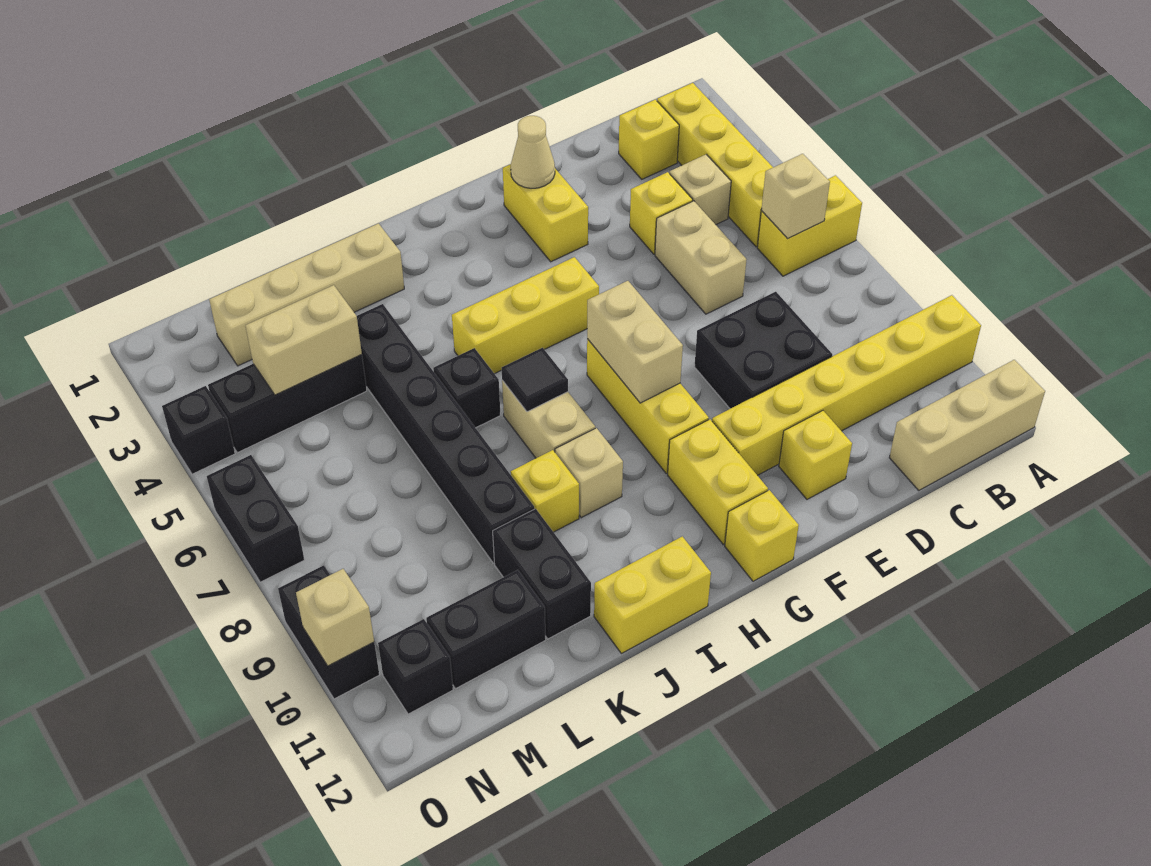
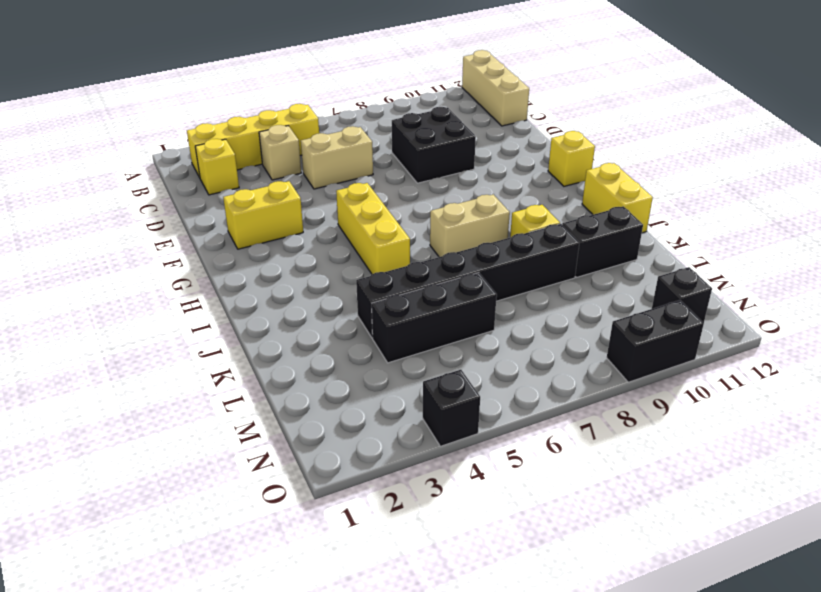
black 1x3 brick [372,273,497,363] -> black 1x3 brick turned to [208,355,367,453]
none -> yellow 1x2 brick [757,175,862,276]
none -> yellow 1x6 brick [712,295,981,475]
none -> yellow 1x1 brick [630,172,693,254]
none -> yellow 1x1 brick [779,411,852,499]

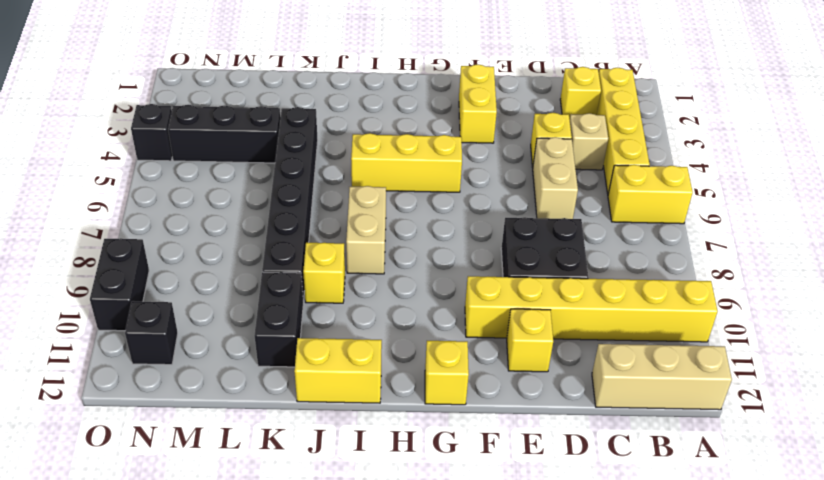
none -> yellow 1x3 brick [587,339,709,473]
none -> yellow 1x2 brick [668,419,768,544]
none -> tan 1x1 brick [555,428,623,518]
none -> tan 1x4 brick [209,223,404,366]

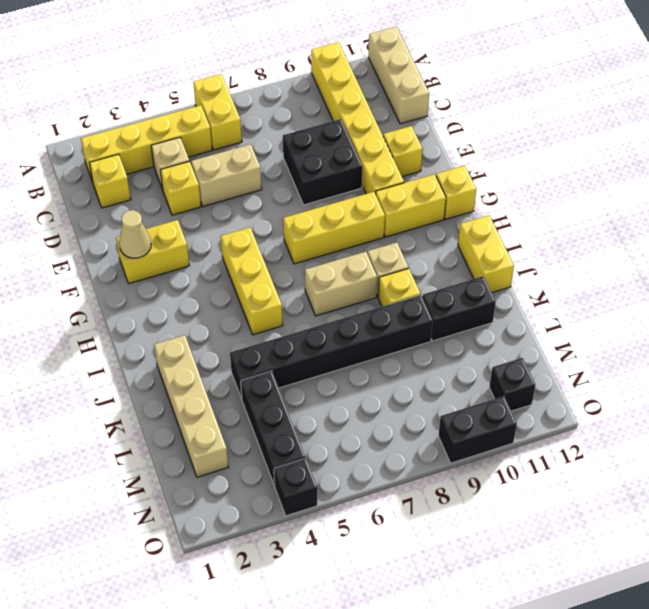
none -> black 1x1 brick [433,348,500,428]
none -> black 1x2 brick [426,570,546,689]
none -> black 1x2 brick [207,455,304,582]
none -> tan 1x1 brick [761,154,830,239]

